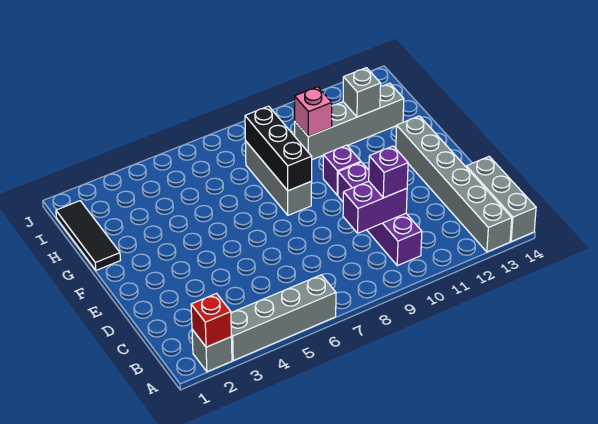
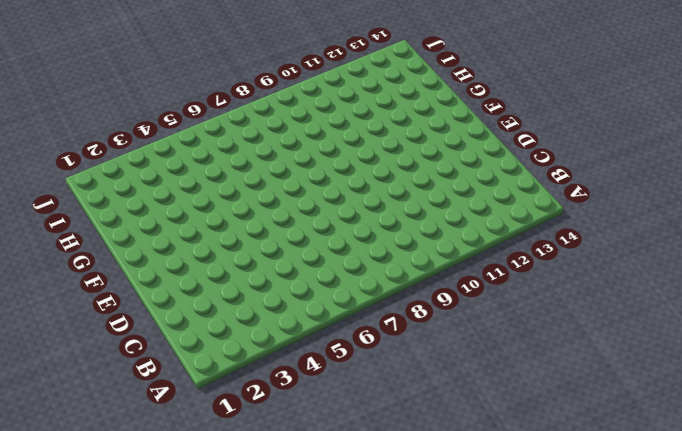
none -> grey 1x1 brick [192,330,232,372]
none -> grey 1x4 brick [231,275,336,360]
none -> grey 1x6 brick [396,116,512,252]

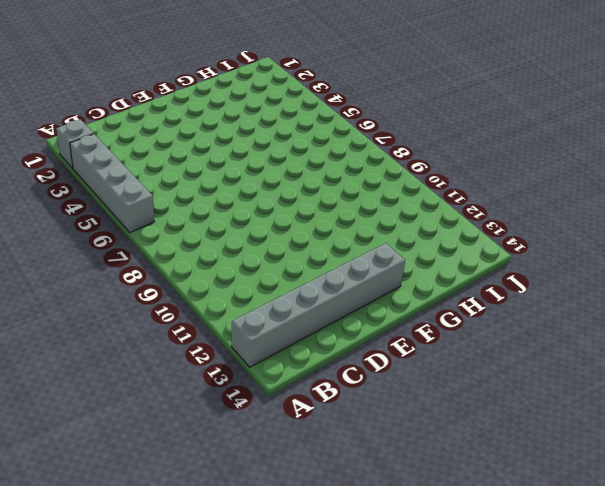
none -> grey 1x3 brick [466,157,536,241]
none -> purple 1x4 brick [338,162,422,266]
none -> grey 1x3 brick [245,141,312,215]

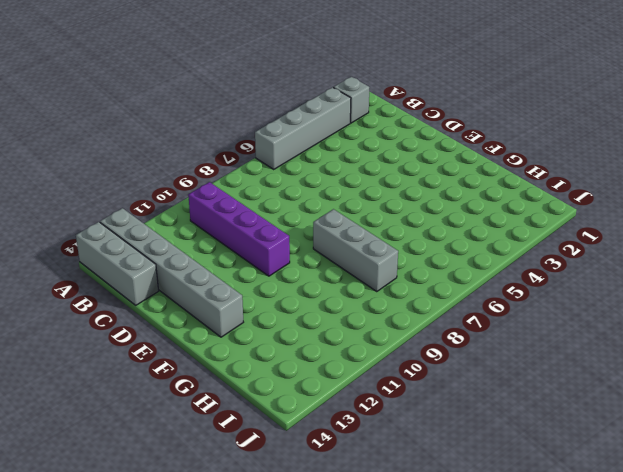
none -> purple 1x1 brick [323,145,361,195]
none -> black 1x3 tile [56,201,120,270]
none -> grey 1x4 brick [295,83,404,160]

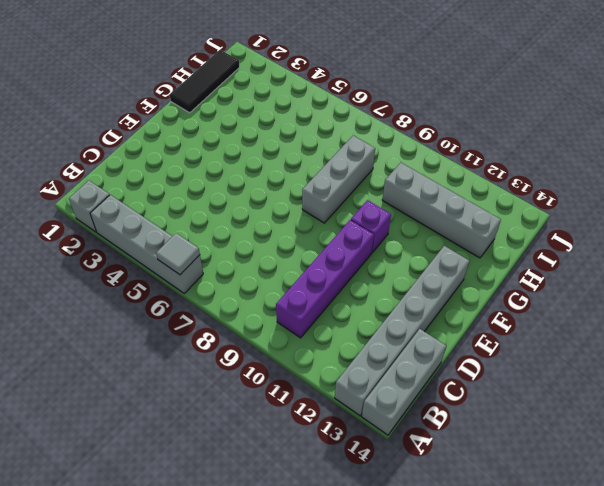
grey 1x1 tile [156,233,200,275] -> none
none -> red 1x1 brick [191,294,231,347]
none -> purple 1x2 brick [343,181,407,233]
none -> black 1x3 brick [245,106,312,191]

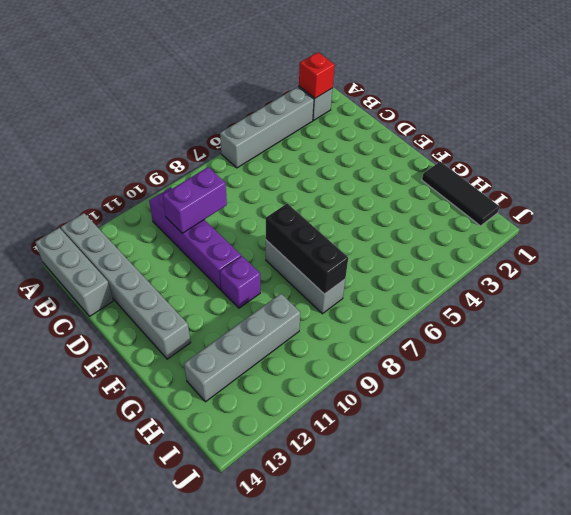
none -> pink 1x1 brick [295,87,332,137]
none -> grey 1x1 brick [343,68,381,117]
none -> purple 1x1 brick [369,146,408,198]

